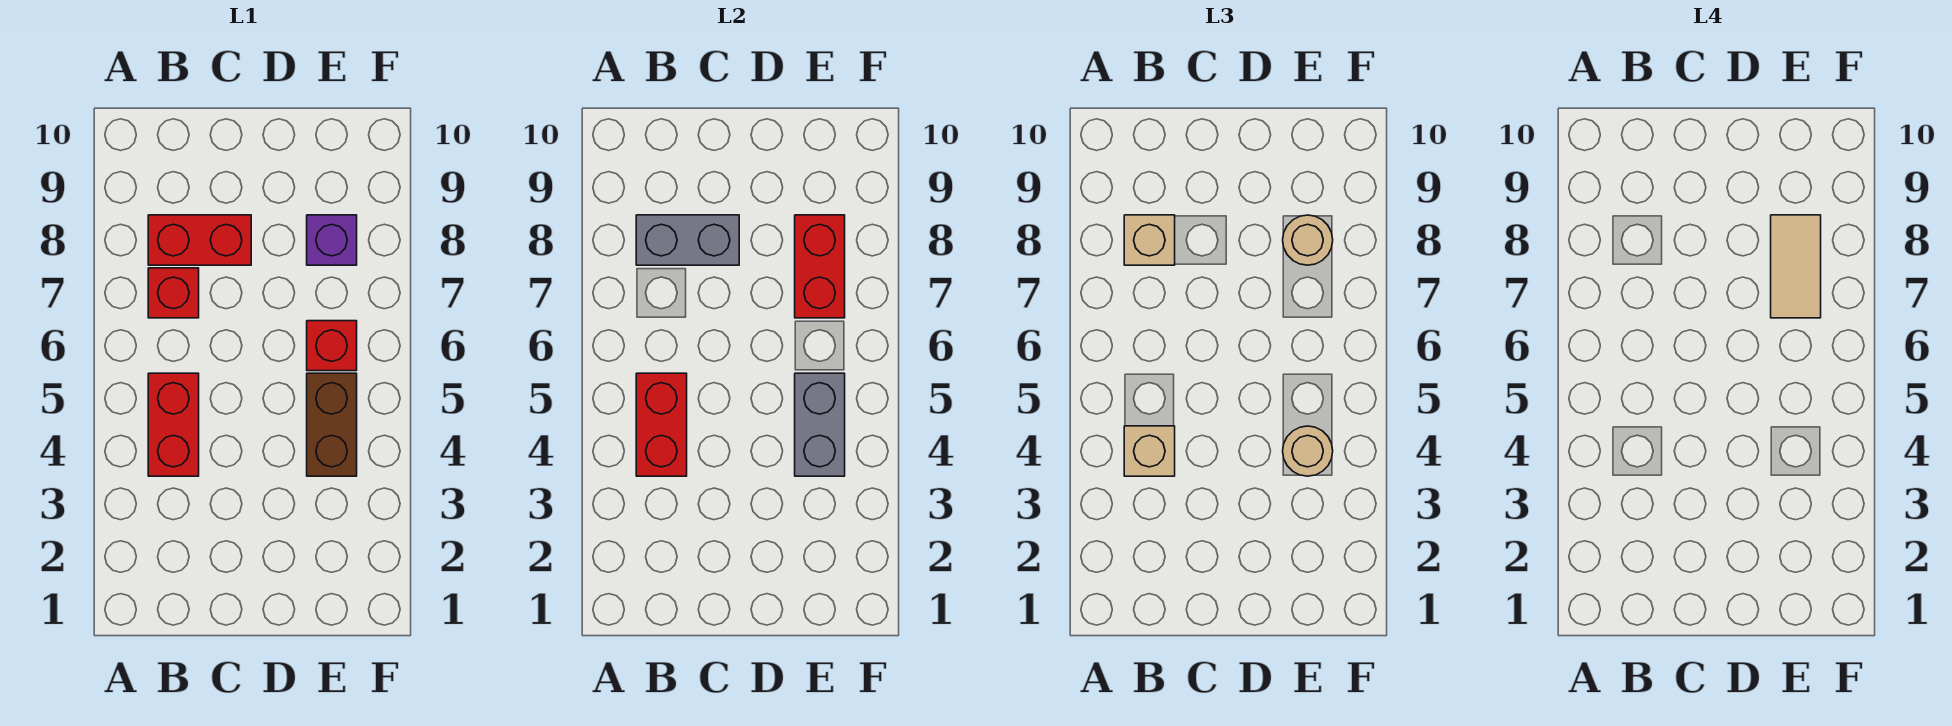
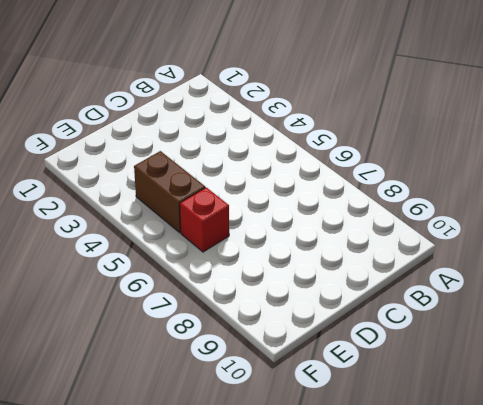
none -> red 1x2 brick [148,373,199,476]
none -> red 1x1 brick [148,268,199,318]
none -> red 1x2 brick [148,215,251,265]

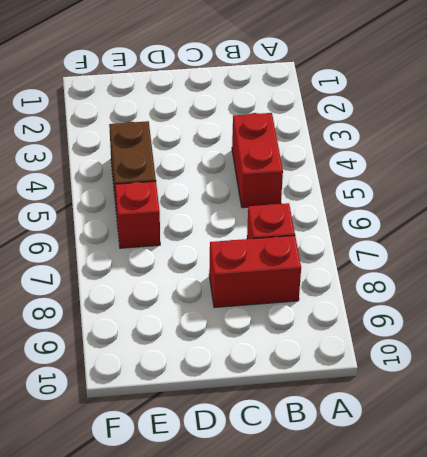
none -> purple 1x1 brick [307,215,357,265]
none -> red 1x2 brick [636,373,687,476]
none -> grey 1x2 brick [636,215,739,265]

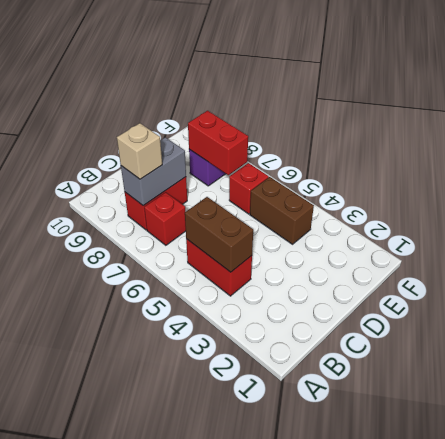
brown 1x2 brick [185,197,253,272] -> red 1x2 brick [636,373,687,476]
none -> grey 1x2 brick [795,373,845,476]
none -> tan 1x1 brick [1124,426,1175,476]
none -> tan 1x1 round brick [1283,426,1333,476]

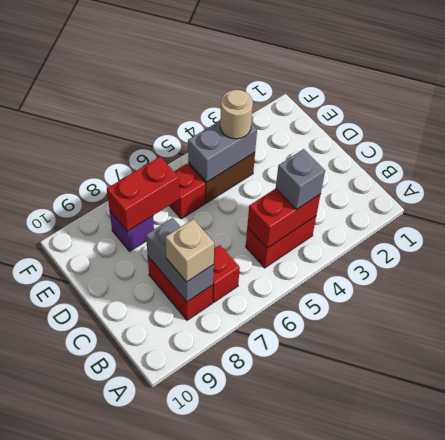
grey 1x1 brick [276,149,325,210] -> tan 1x1 brick [1124,426,1175,476]
none -> tan 1x1 round brick [1283,215,1333,265]
none -> tan 1x2 tile [1771,215,1821,318]

